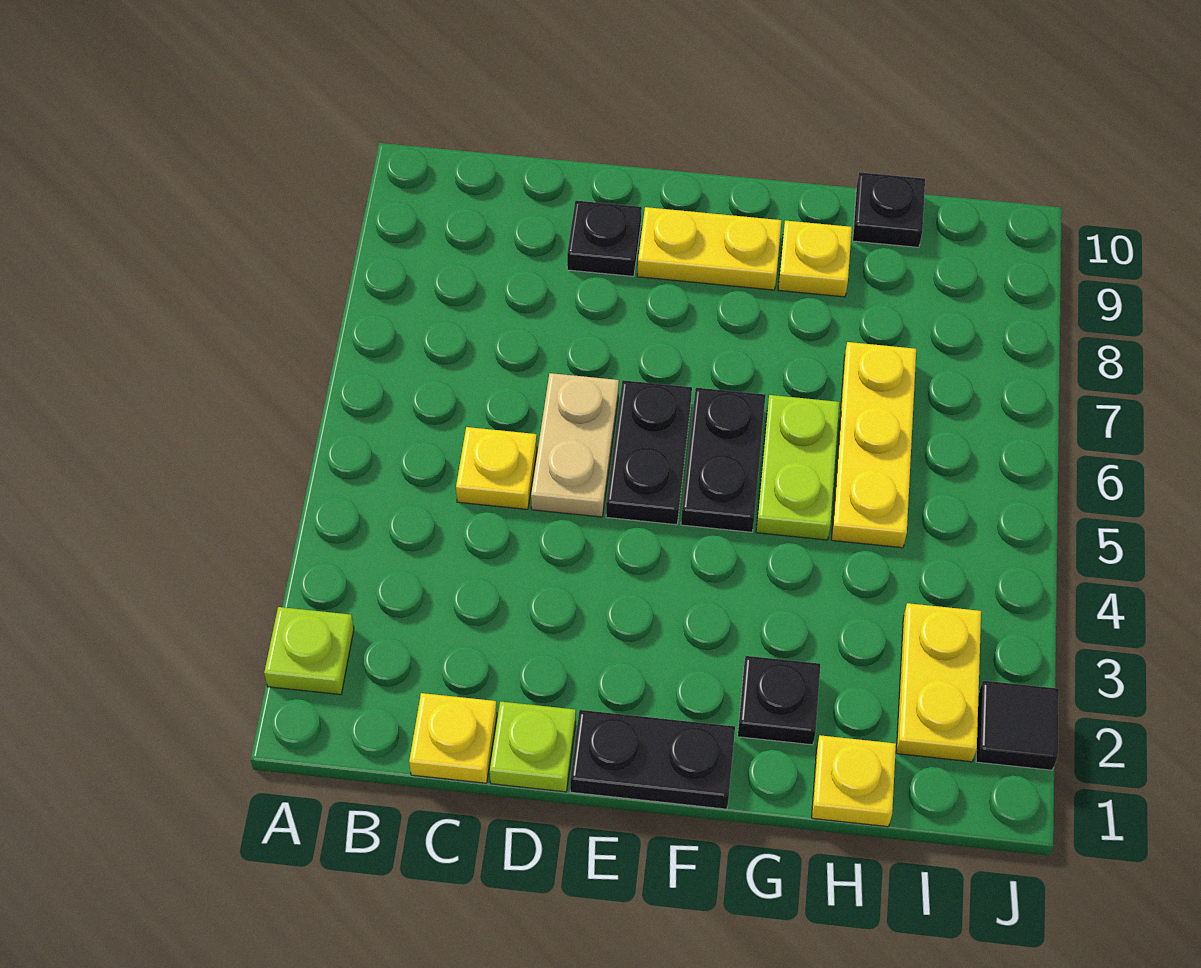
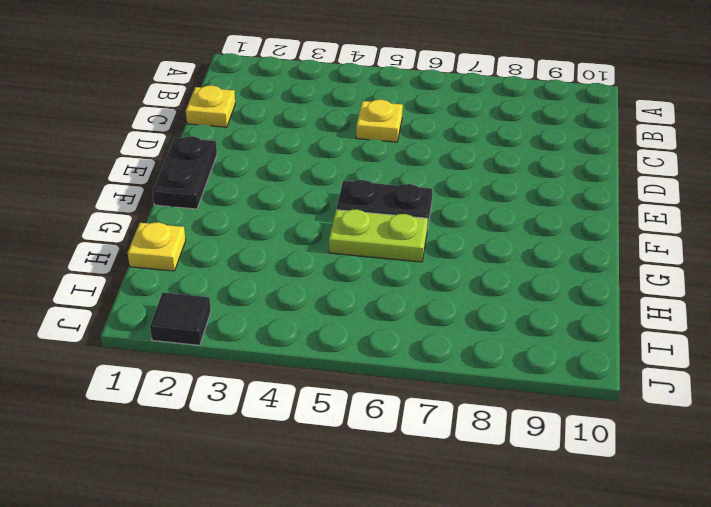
none -> lime 1x1 plate [264,607,354,695]
none -> lime 1x1 plate [490,701,576,792]
none -> tan 1x2 plate [531,373,619,517]

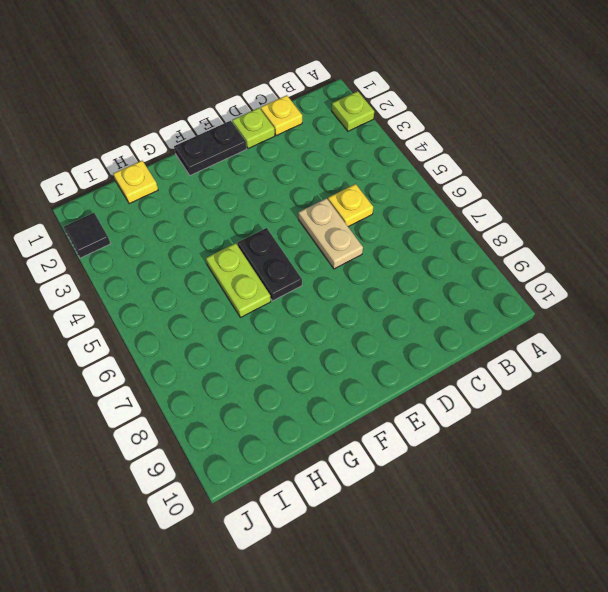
none -> black 1x1 plate [567,201,642,276]
none -> black 1x2 plate [606,380,692,525]
none -> yellow 1x2 plate [637,207,782,290]

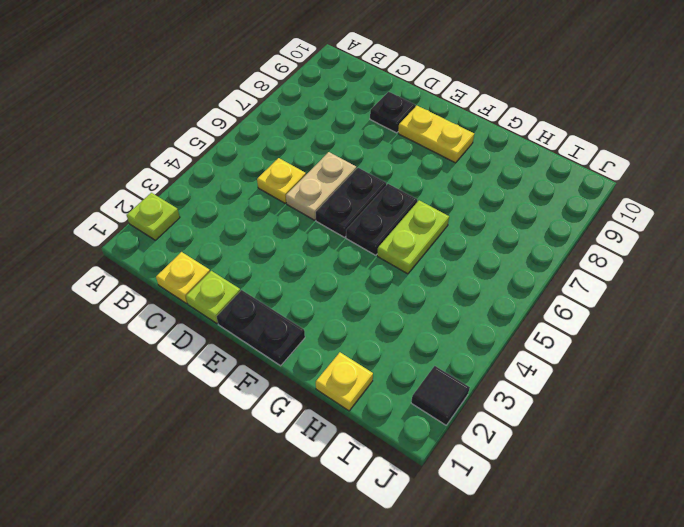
none -> black 1x1 plate [738,656,820,745]
none -> yellow 1x1 plate [778,220,852,297]
none -> yellow 1x3 plate [831,342,916,548]

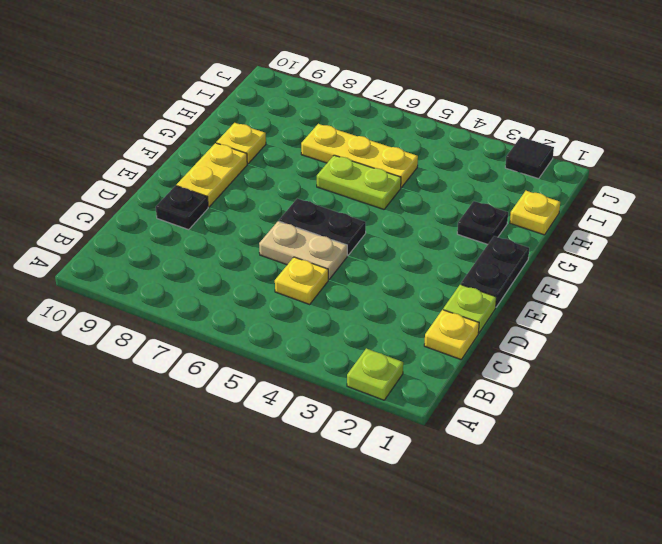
none -> black 1x2 plate [681,388,766,532]
none -> black 1x1 plate [853,172,925,247]
none -> yellow 1x2 plate [896,603,981,762]

